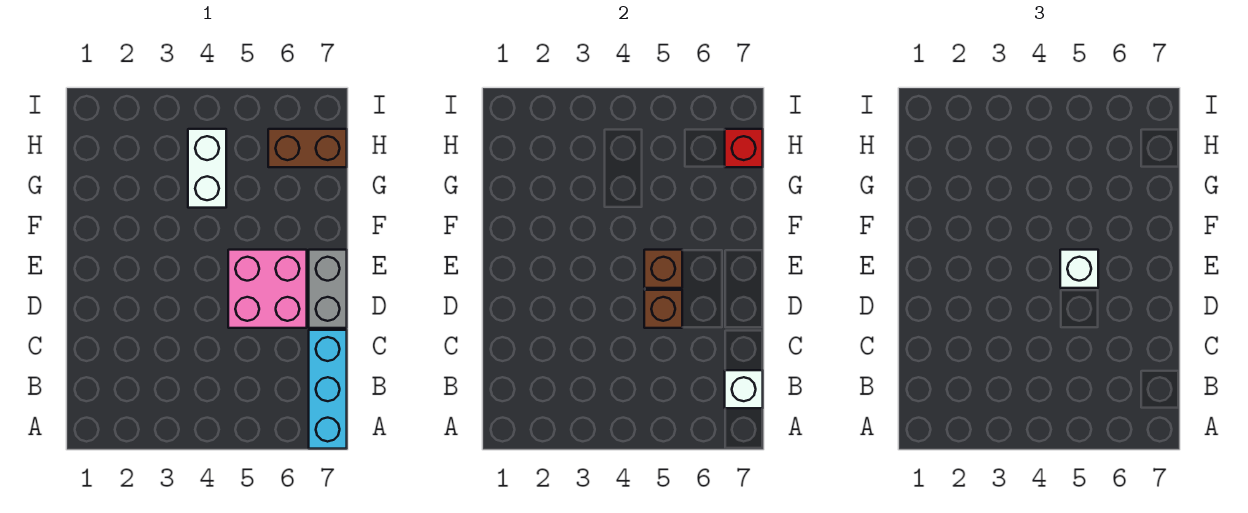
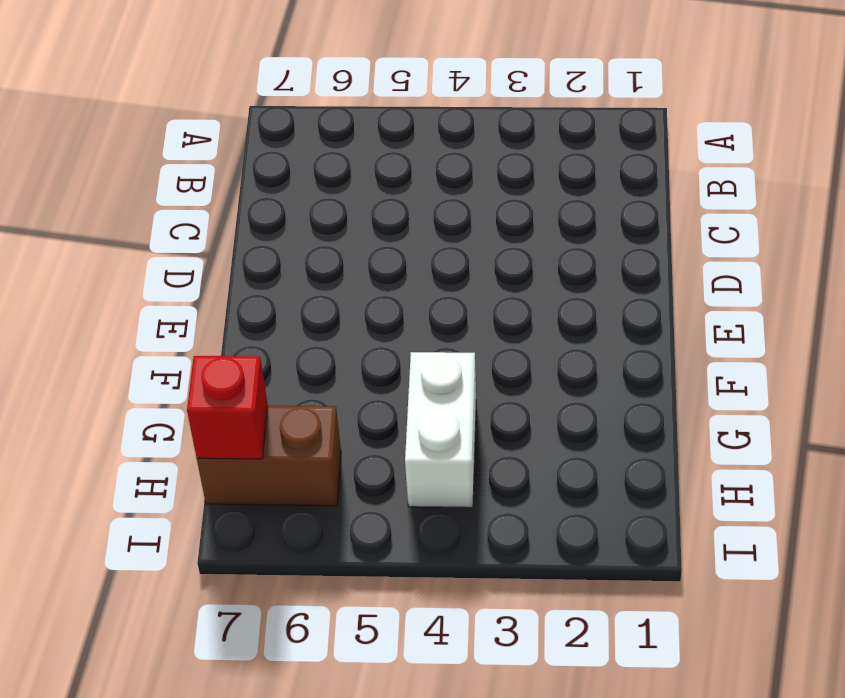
none -> cyan 1x3 brick [309,330,347,449]
none -> pink 2x2 brick [228,250,307,328]

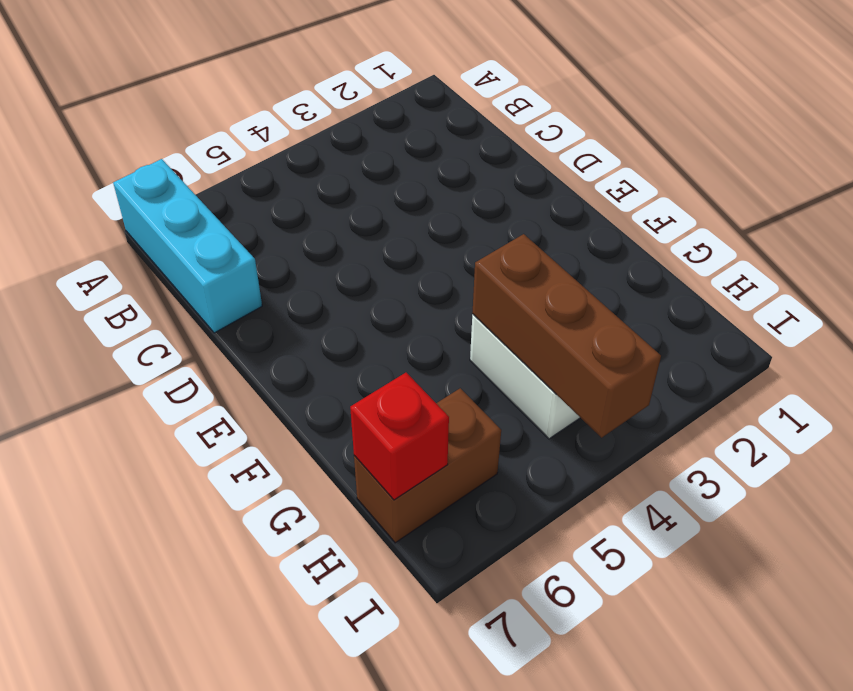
brown 1x3 brick [472,234,661,438] -> none
none -> pink 2x2 brick [228,250,307,328]
none -> grey 1x2 brick [309,250,347,328]

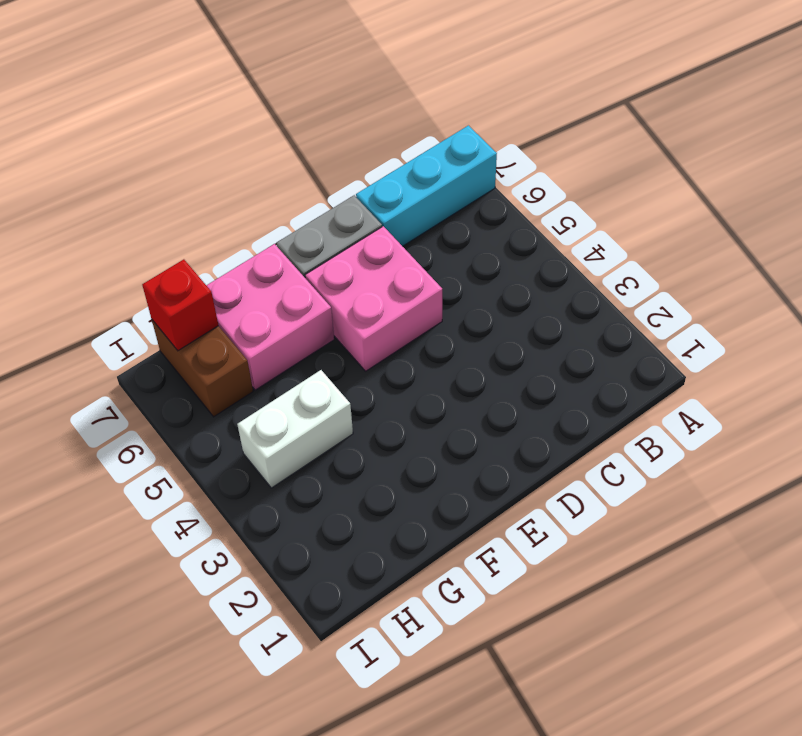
pink 2x2 brick [206,244,334,390] -> none
none -> white 1x1 brick [725,370,763,408]
none -> brown 1x1 brick [644,290,682,328]

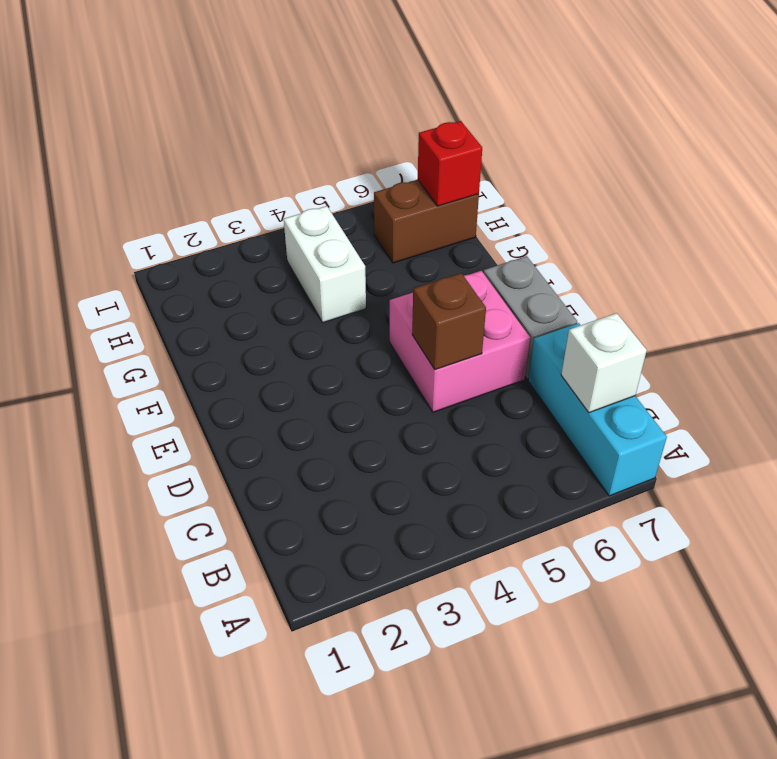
none -> brown 1x1 brick [644,250,682,288]
none -> white 1x1 brick [1060,250,1098,288]

